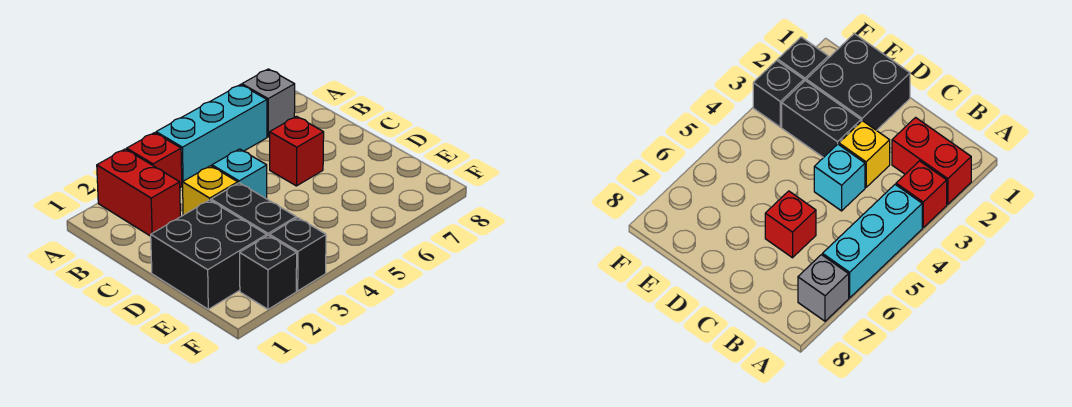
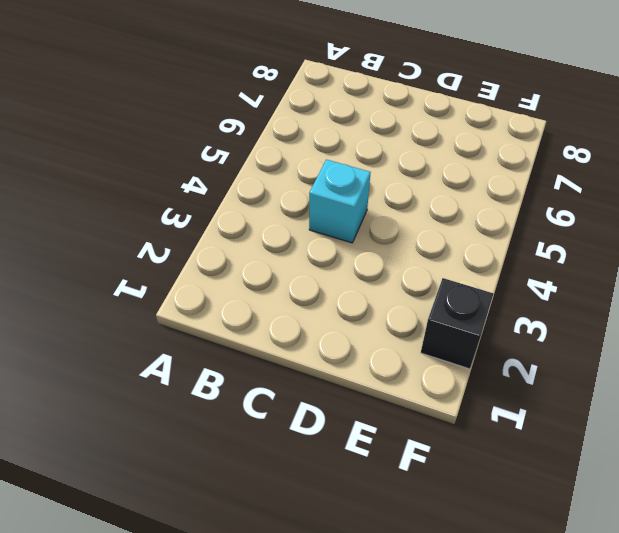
none -> red 1x2 brick [97,149,180,236]
none -> red 1x1 brick [127,133,182,188]

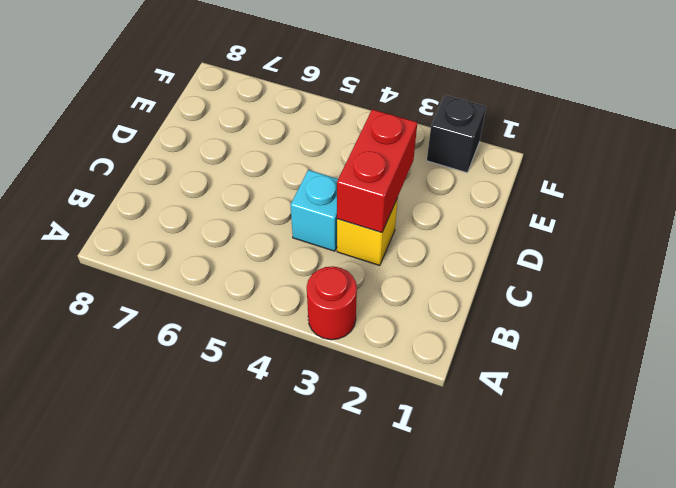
red 1x1 round brick [307,266,357,340] -> red 1x1 brick [127,133,182,188]
red 1x2 brick [337,109,417,232] -> red 1x2 brick moved to [97,149,180,236]
none -> cyan 1x3 brick [156,85,267,186]
none -> grey 1x1 brick [242,69,295,137]

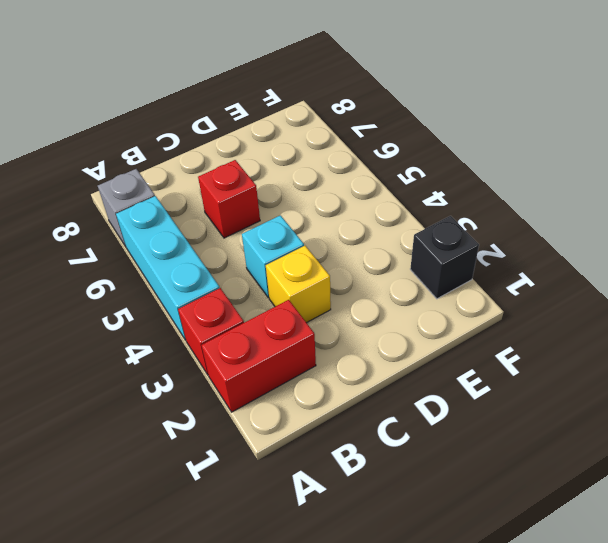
none -> black 2x2 brick [151,200,267,309]
none -> black 1x2 brick [211,183,296,236]

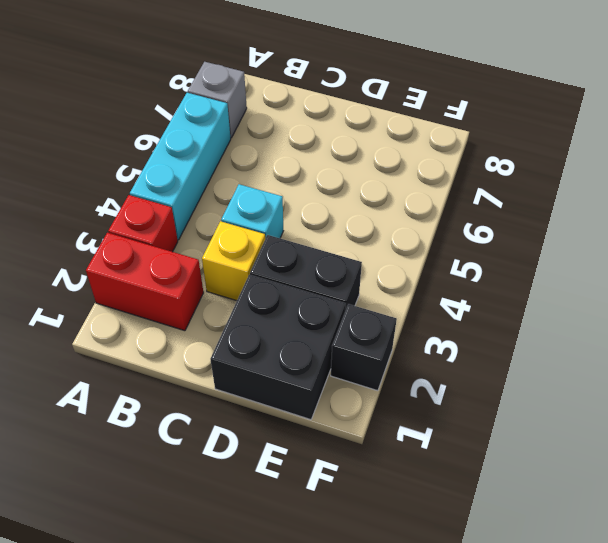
none -> red 1x1 brick [270,116,324,186]
none -> black 1x1 brick [270,218,326,291]

